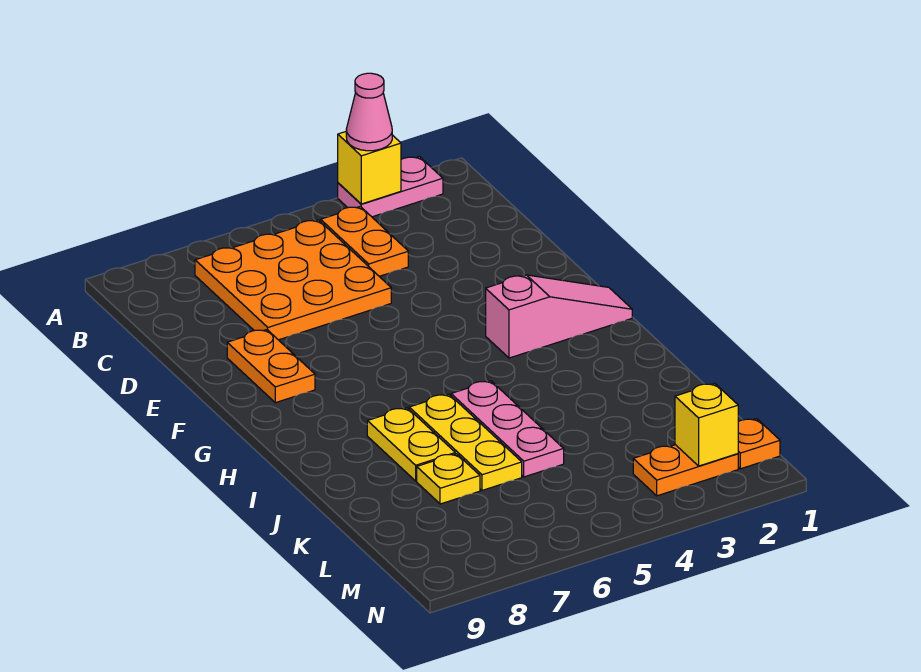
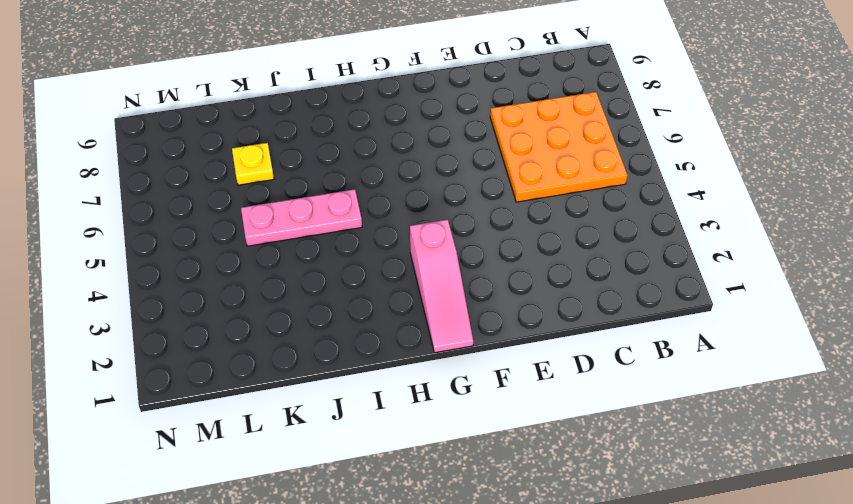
none -> pink 1x2 plate [338,156,443,217]
none -> orange 1x2 plate [321,206,408,276]
none -> orange 1x2 plate [227,330,315,403]

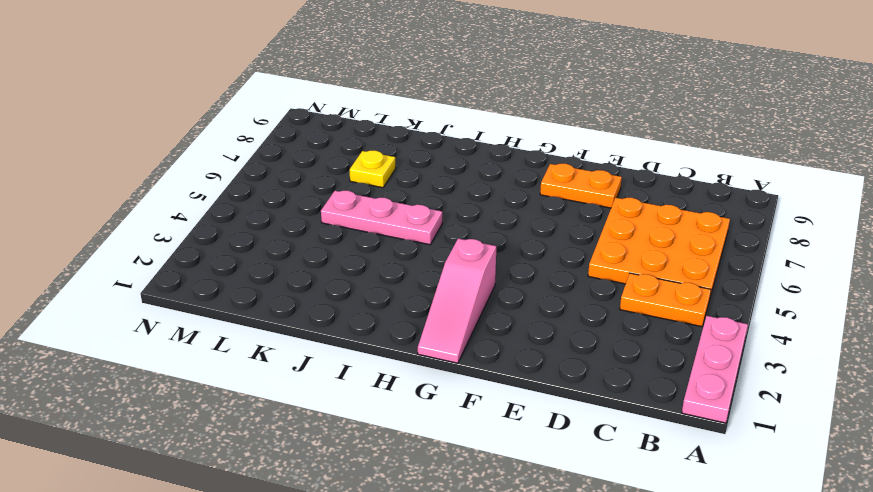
pink 1x3 plate [682,316,748,423] -> pink 1x2 plate [338,156,443,217]
none -> yellow 1x3 plate [409,394,522,490]
none -> yellow 1x2 plate [367,408,455,481]
none -> orange 1x1 plate [738,419,780,469]

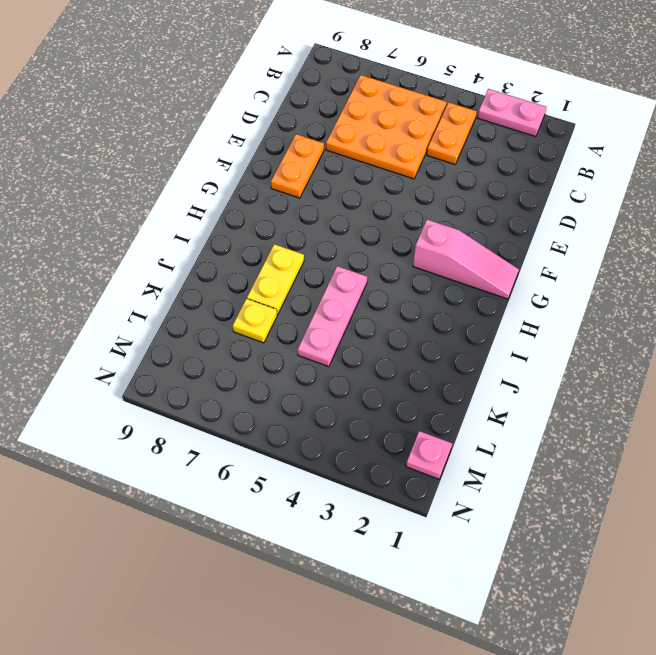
pink 1x1 plate [406,431,452,479] -> orange 1x1 plate [738,419,780,469]
none -> yellow 1x3 plate [409,394,522,490]
none -> orange 1x2 plate [633,445,738,496]
none -> yellow 1x1 brick [338,132,401,204]

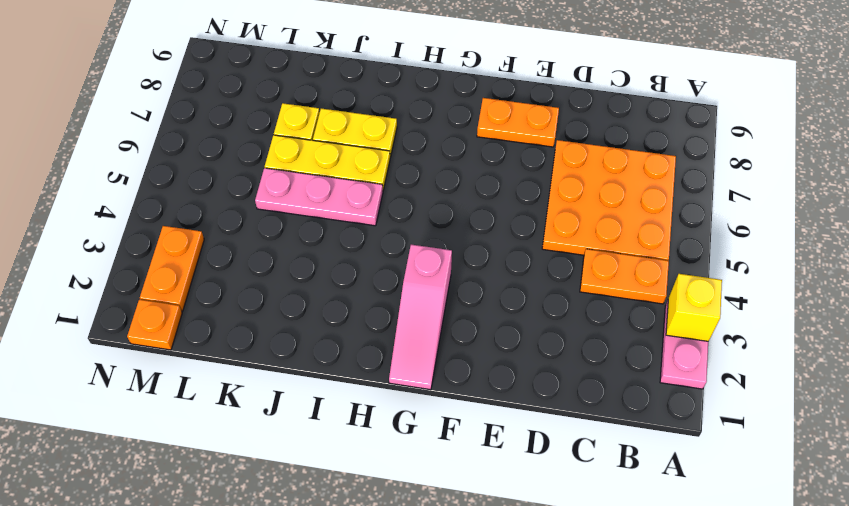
none -> yellow 1x1 brick [675,383,738,466]
none -> pink 1x1 cone [346,73,392,151]

